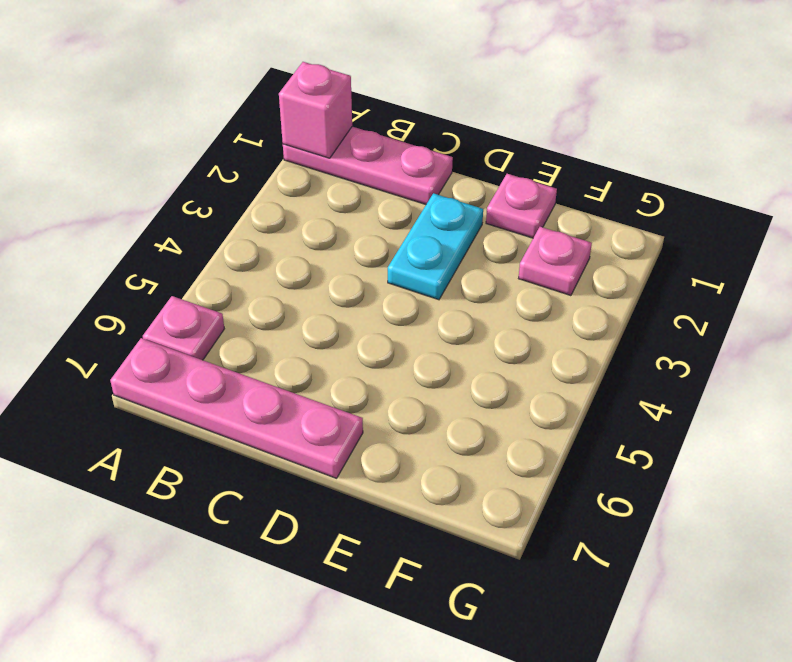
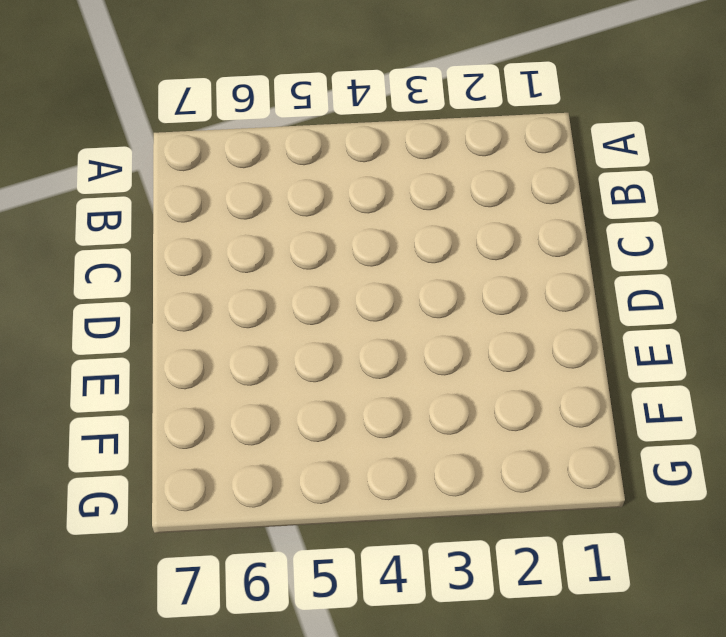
none -> pink 1x3 plate [283,127,453,205]
none -> pink 1x1 plate [143,296,224,360]

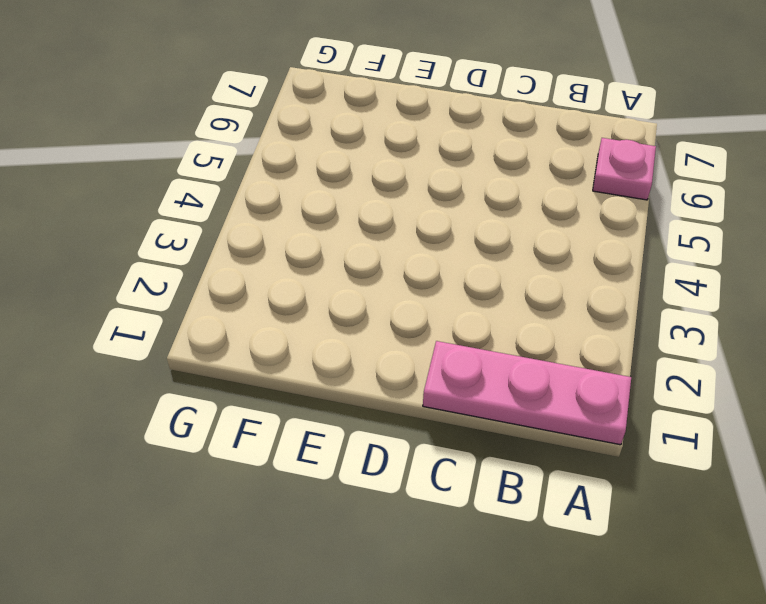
none -> pink 1x4 plate [110,338,363,478]
none -> cyan 1x2 plate [388,193,483,300]

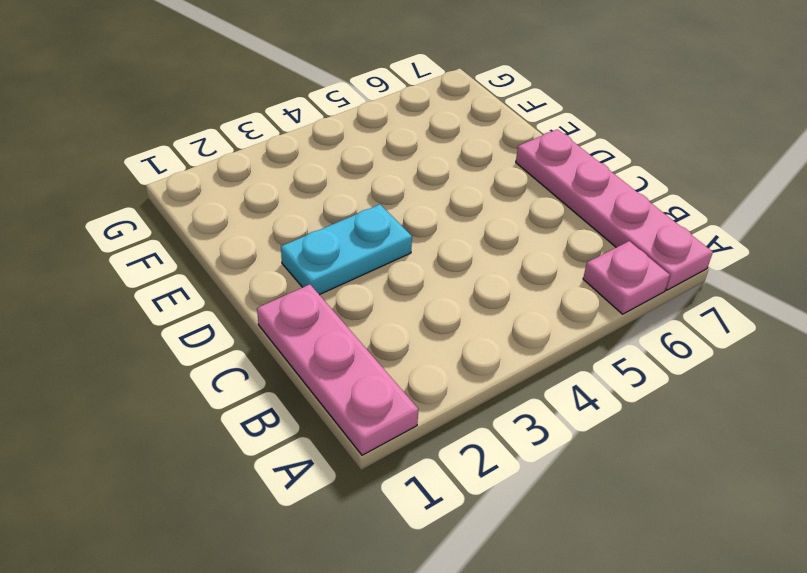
none -> pink 1x1 plate [486,174,557,238]
none -> pink 1x1 plate [519,227,592,296]

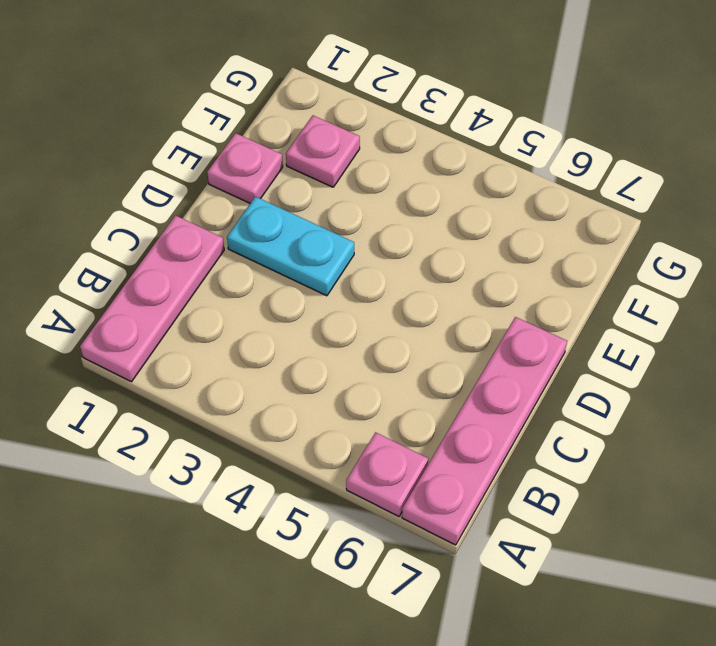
none -> pink 1x1 brick [279,62,352,158]

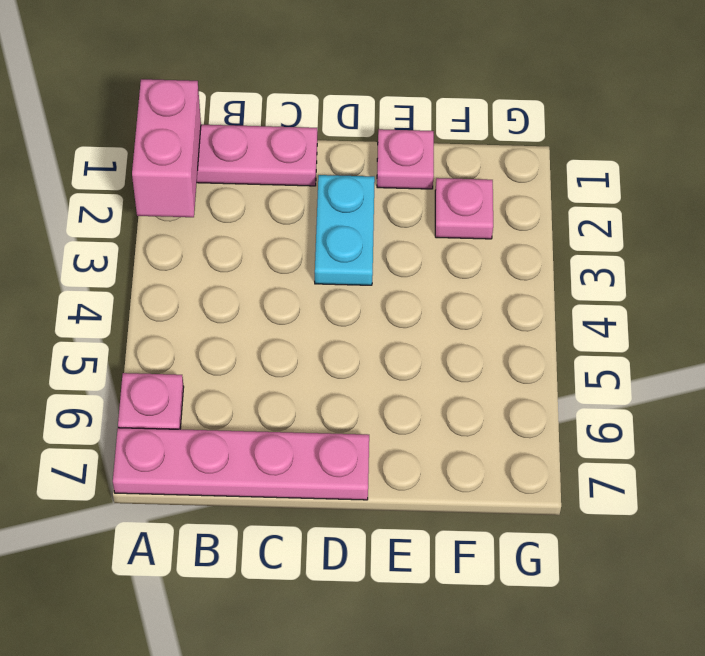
pink 1x2 brick [132,79,201,217] -> pink 1x1 brick [279,62,352,158]

